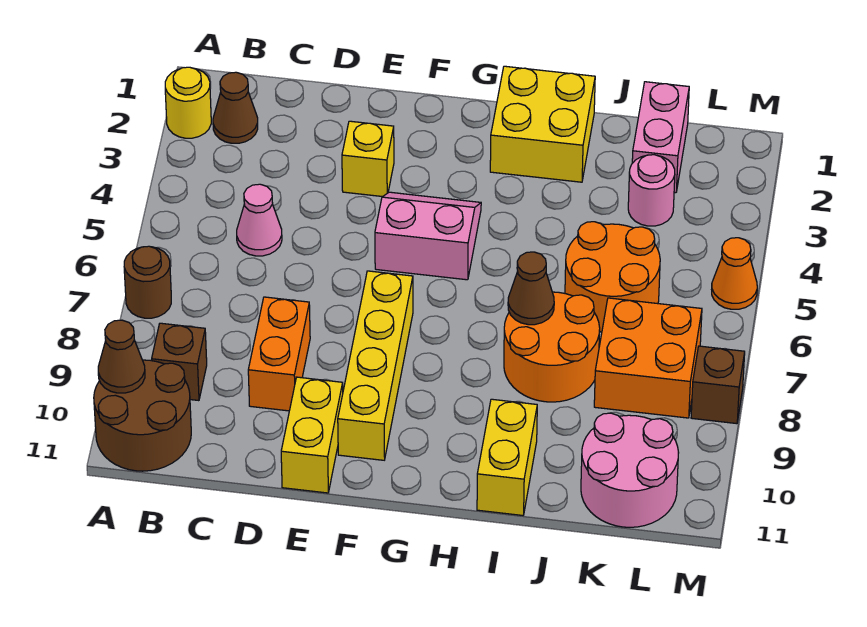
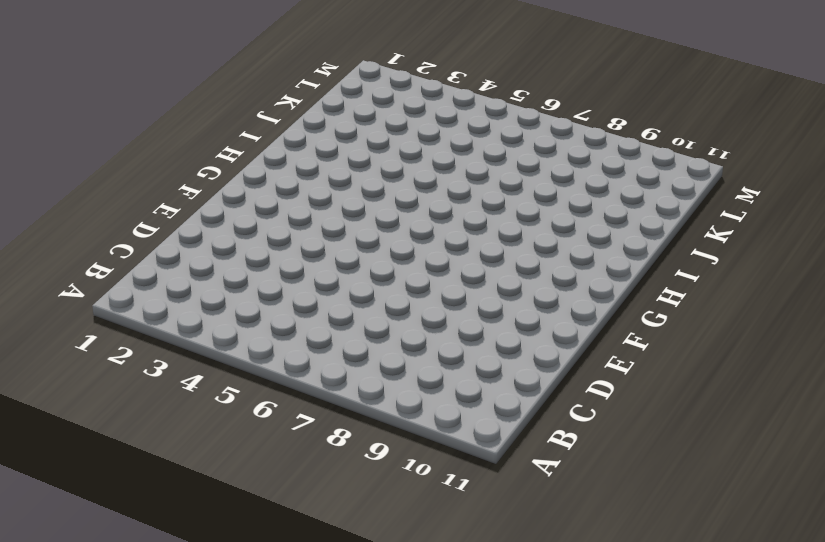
none -> yellow 1x1 round brick [165,67,211,138]
none -> brown 1x1 round brick [124,246,171,318]
none -> brown 2x2 round brick [94,360,191,471]

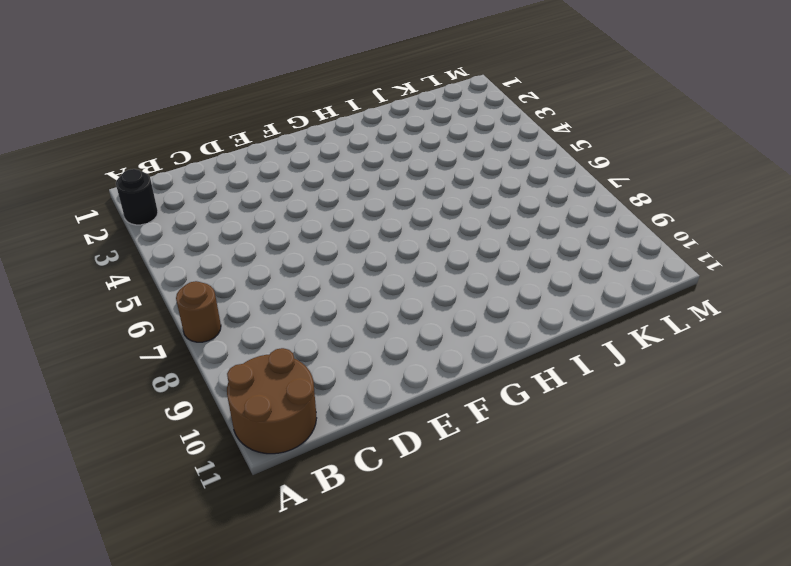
black 1x1 round brick [116,169,158,225] -> yellow 1x1 round brick [165,67,211,138]
none -> brown 1x1 cone [213,72,258,143]
none -> brown 1x1 brick [152,323,207,401]
none -> pink 1x1 cone [237,184,282,256]

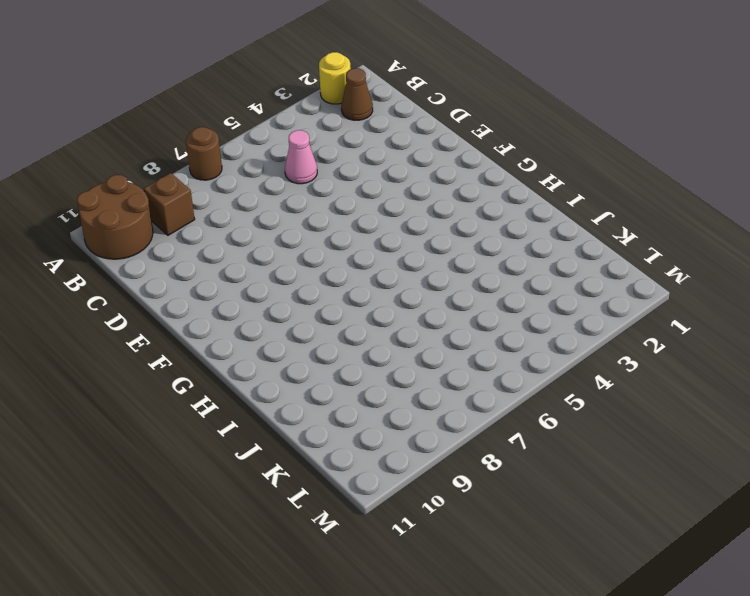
none -> orange 1x2 brick [248,297,310,411]
none -> yellow 1x1 brick [342,121,394,197]
none -> yellow 1x2 brick [281,377,343,493]

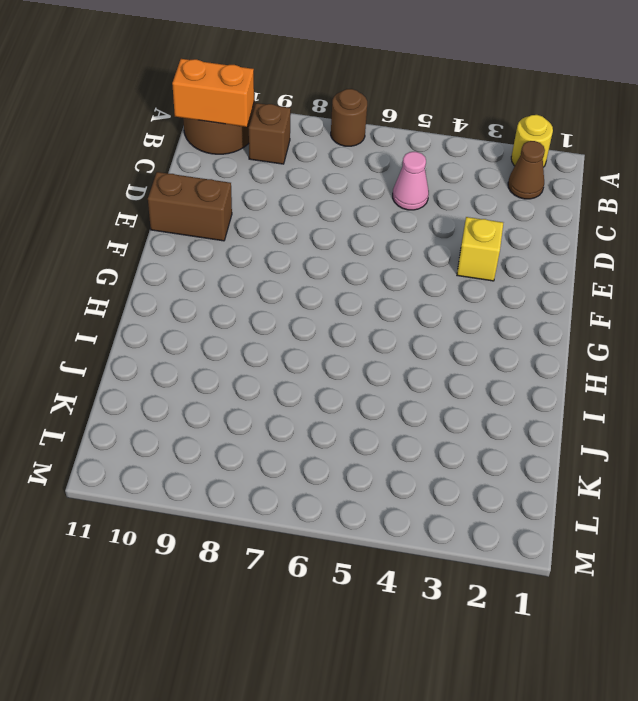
orange 1x2 brick [172,59,254,127] -> orange 1x2 brick moved to [248,297,310,411]
brown 1x2 brick [148,172,232,241] -> yellow 1x2 brick [281,377,343,493]
none -> pink 2x2 slope [375,192,481,280]
none -> yellow 1x4 brick [338,271,413,460]
none -> yellow 2x2 brick [490,66,595,182]

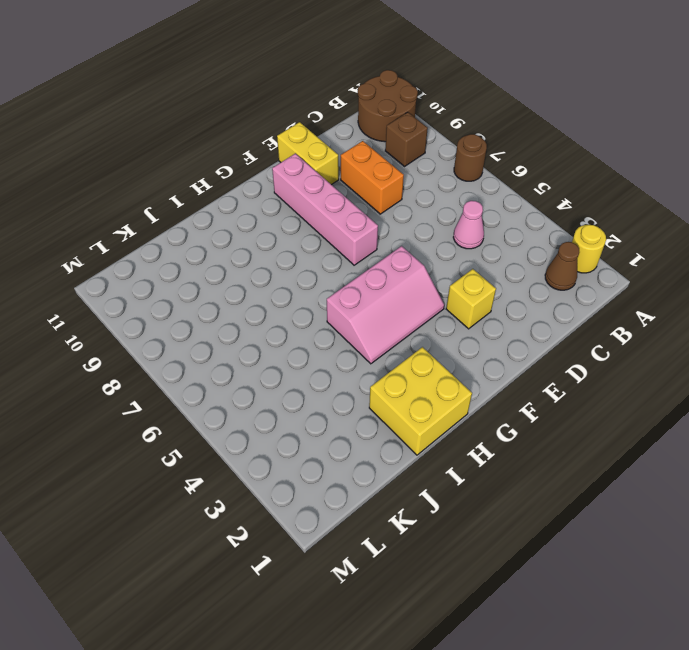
pink 2x3 slope [327,246,444,364] -> pink 2x2 slope [375,192,481,280]
pink 1x4 brick [272,154,378,265] -> yellow 1x4 brick [338,271,413,460]
none -> orange 2x2 round brick [504,292,600,402]
none -> yellow 1x2 brick [477,399,537,515]
none -> orange 2x2 round brick [565,222,660,332]

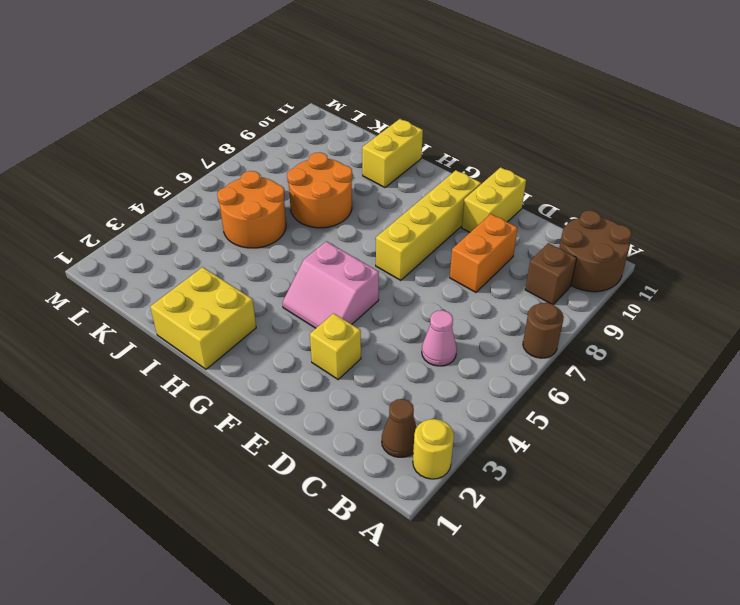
none -> pink 1x2 brick [632,82,689,193]
none -> pink 1x1 round brick [628,155,675,226]
none -> orange 2x2 brick [594,298,702,418]

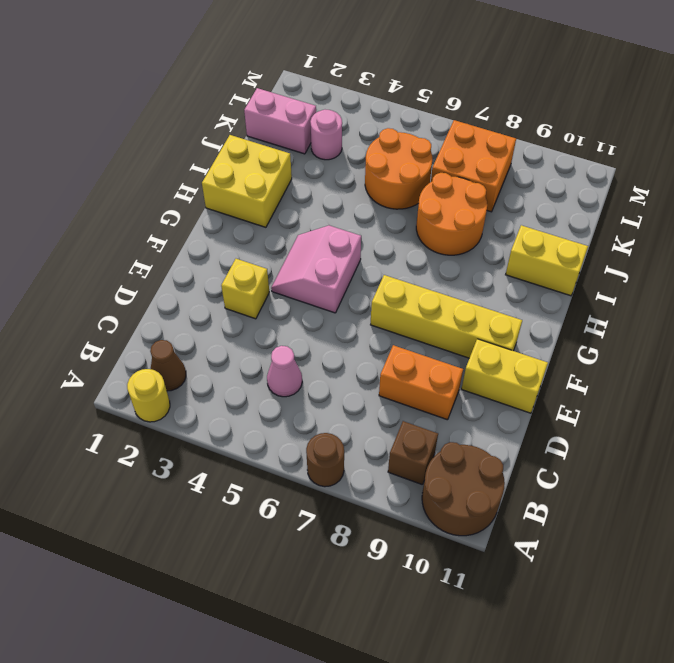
none -> pink 2x2 round brick [581,413,679,527]
none -> orange 1x1 cone [712,238,757,309]
none -> brown 1x1 brick [691,346,745,424]

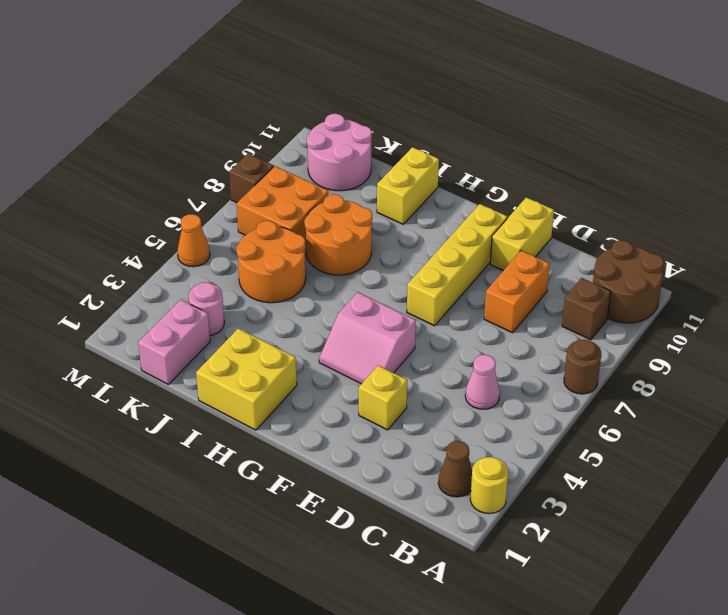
none -> brown 1x1 cone [98,320,145,393]
none -> brown 1x1 cone [508,252,554,325]

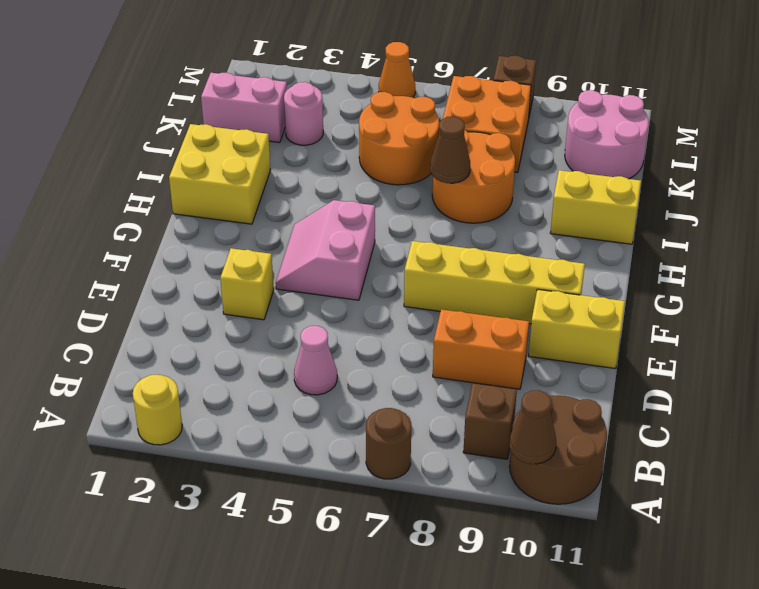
none -> brown 1x1 cone [213,72,258,143]

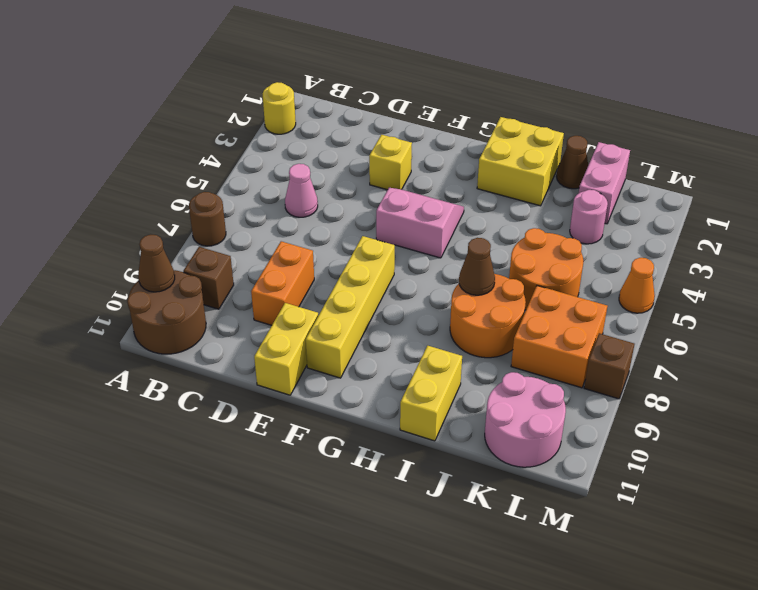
brown 1x1 cone [556,136,588,189] -> brown 1x1 cone moved to [213,72,258,143]

